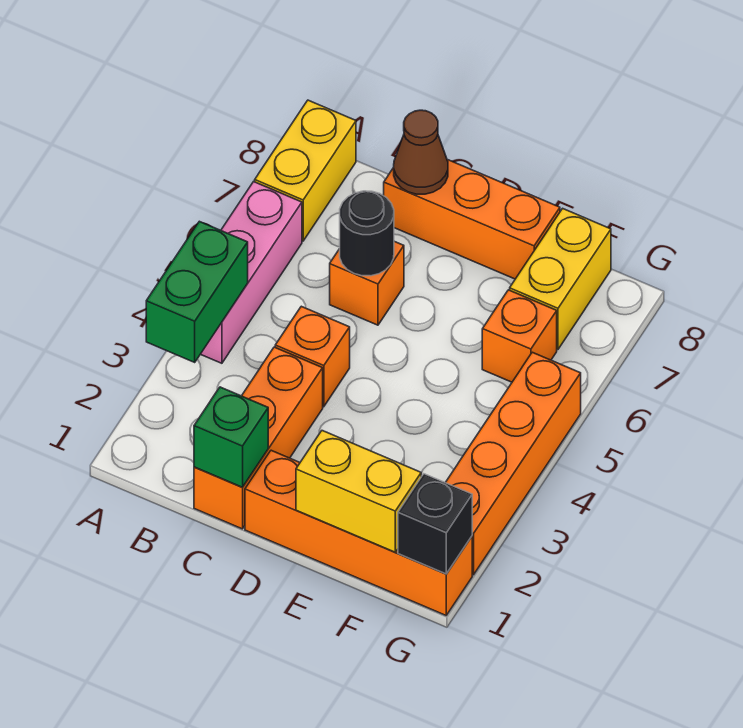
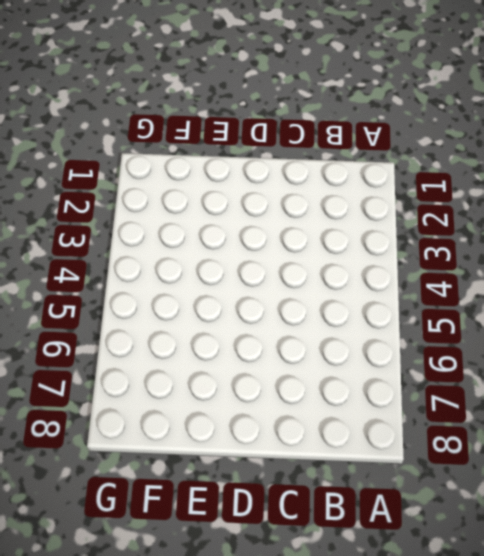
none -> pink 1x3 brick [201,182,302,363]
none -> yellow 1x2 brick [255,100,356,241]
none -> orange 1x3 brick [194,347,323,529]

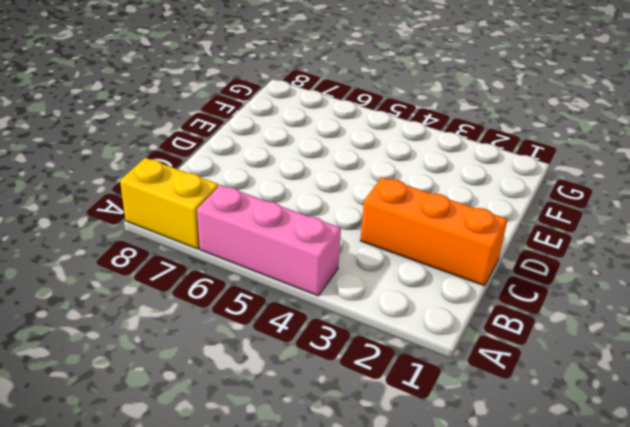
none -> orange 1x1 brick [275,306,350,407]
none -> orange 1x1 brick [330,241,404,325]
none -> orange 1x3 brick [384,159,560,279]

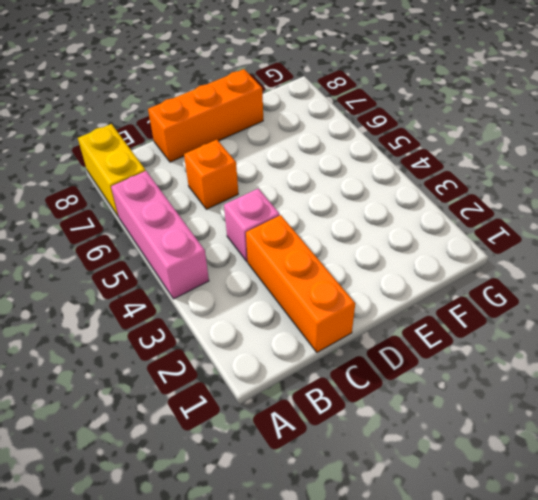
pink 1x1 brick [224,189,280,262] -> orange 1x1 brick [275,306,350,407]
none -> orange 1x4 brick [245,450,472,615]
none -> orange 1x1 brick [482,290,557,382]
none -> yellow 1x2 brick [510,208,611,349]

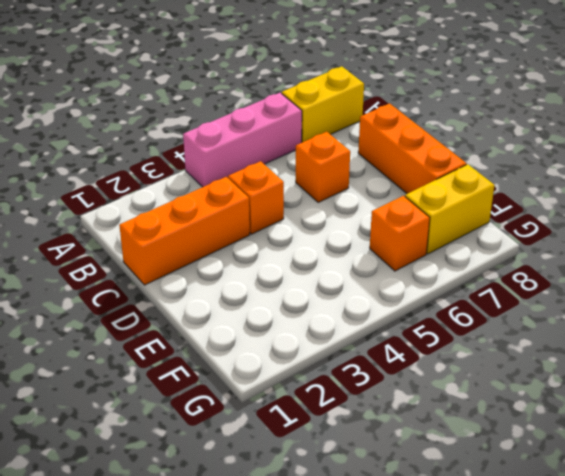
none -> orange 1x4 brick [245,450,472,615]
none -> orange 1x4 brick [445,352,581,575]
none -> green 1x2 brick [146,221,248,362]

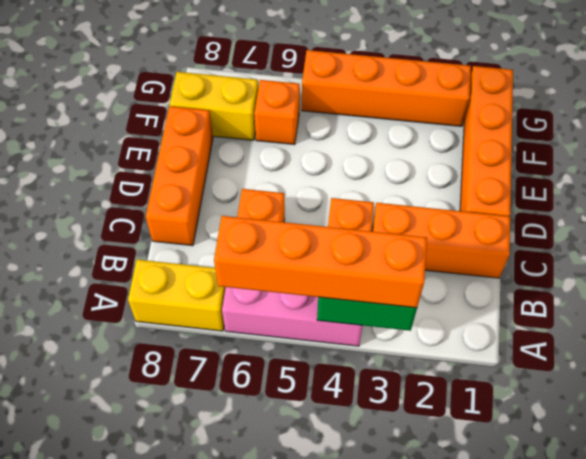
orange 1x4 brick [214,216,427,308] -> none
none -> green 1x1 brick [194,387,268,487]
none -> black 1x1 round brick [340,191,394,276]
none -> brown 1x1 cone [394,110,448,194]

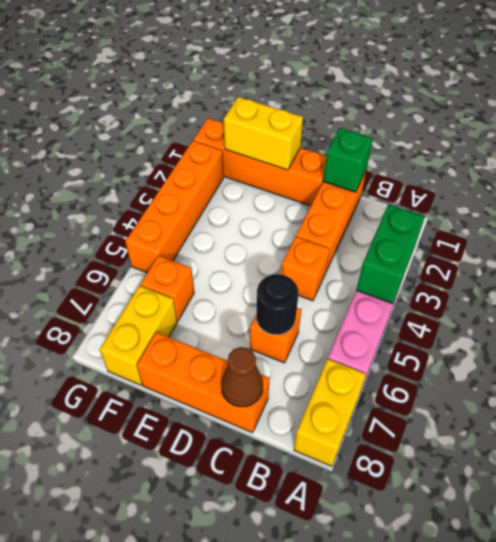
none -> black 1x1 brick [398,474,472,574]

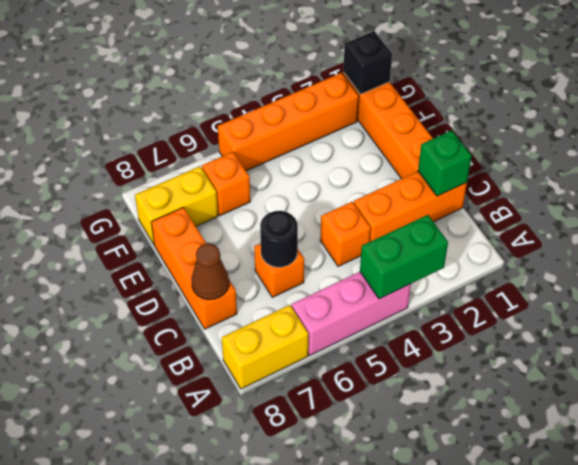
none -> yellow 1x2 brick [296,431,421,552]

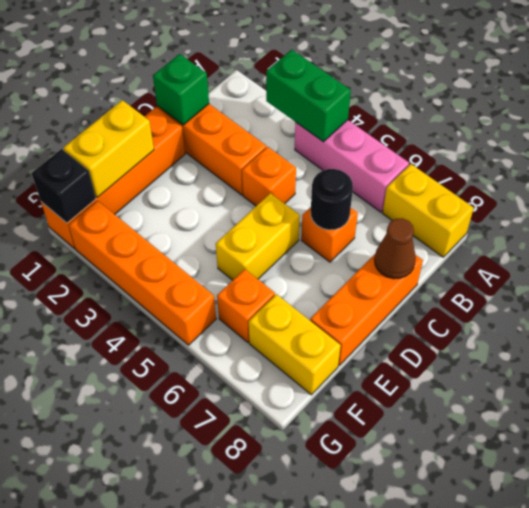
yellow 1x2 brick [216,193,300,280] -> none

